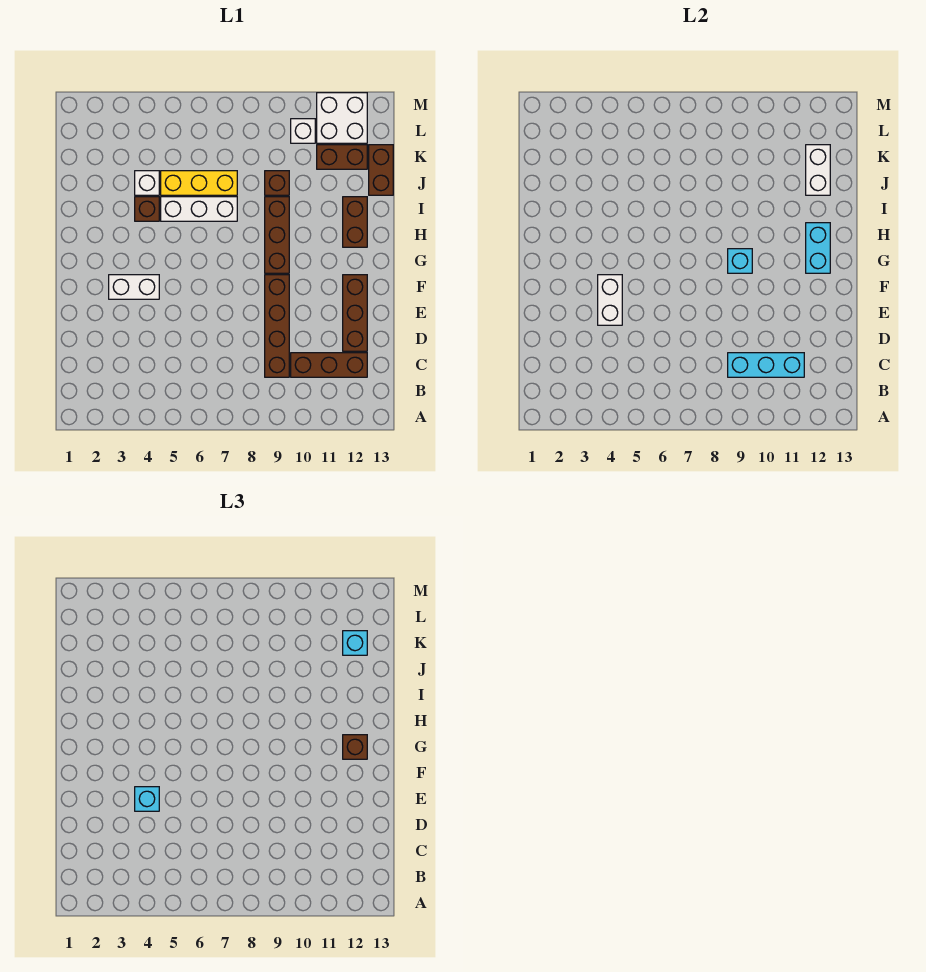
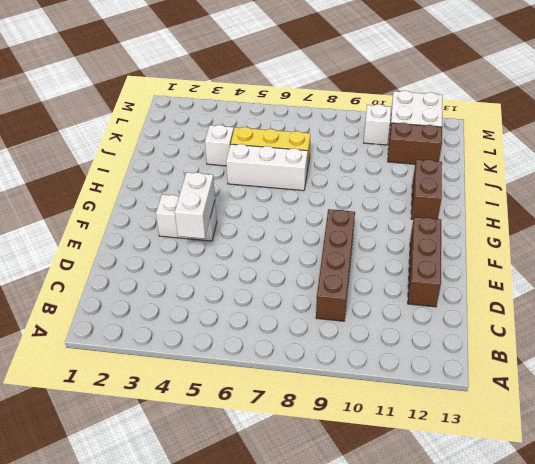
none -> brown 1x3 brick [291,353,367,377]
none -> brown 1x3 brick [265,197,289,273]
none -> brown 1x1 brick [135,197,159,221]

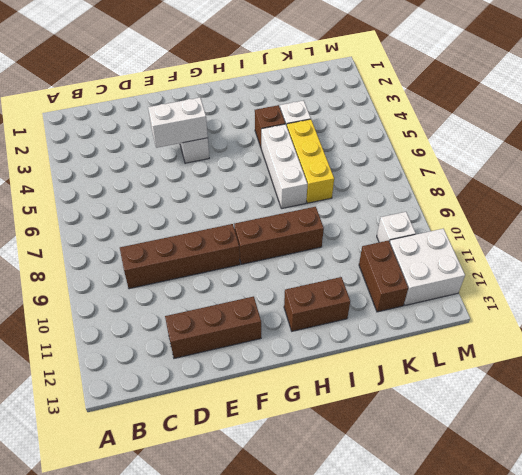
none -> brown 1x3 brick [291,353,367,377]
none -> brown 1x1 brick [265,171,289,195]
none -> brown 1x2 brick [369,145,393,195]

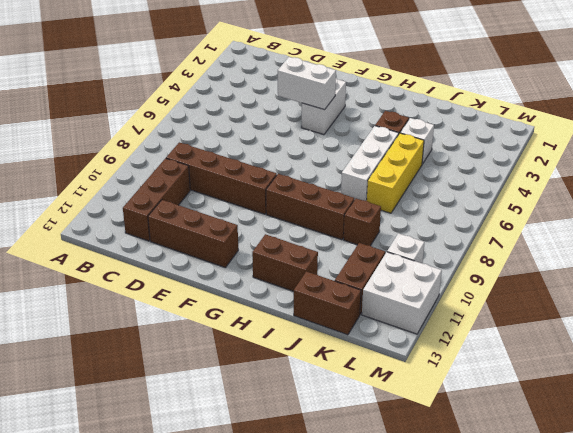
none -> cyan 1x3 brick [728,353,804,377]
none -> cyan 1x1 brick [728,249,752,273]
none -> cyan 1x2 brick [806,223,830,273]

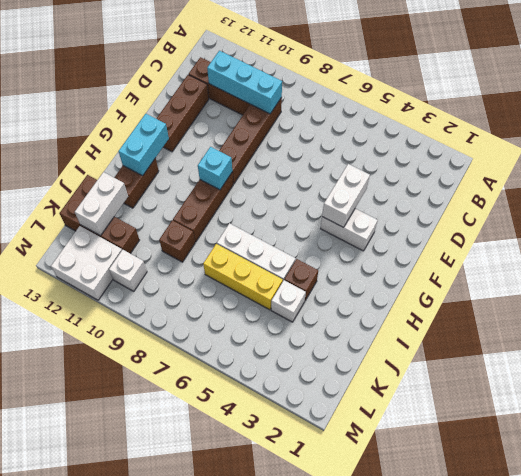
none -> cyan 1x1 brick [135,787,159,811]
none -> brown 1x1 brick [343,735,367,759]
none -> cyan 1x1 brick [343,631,367,655]

